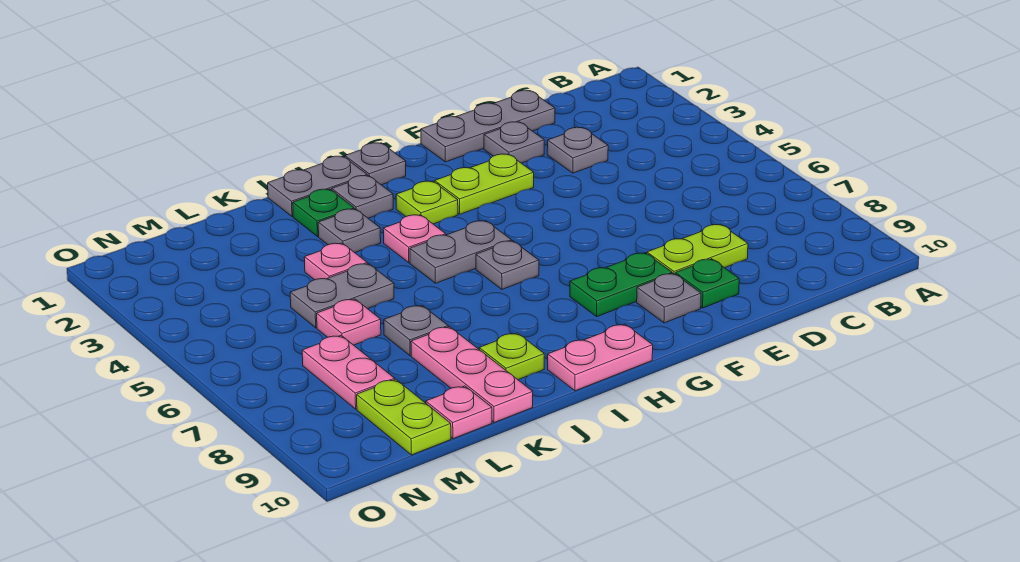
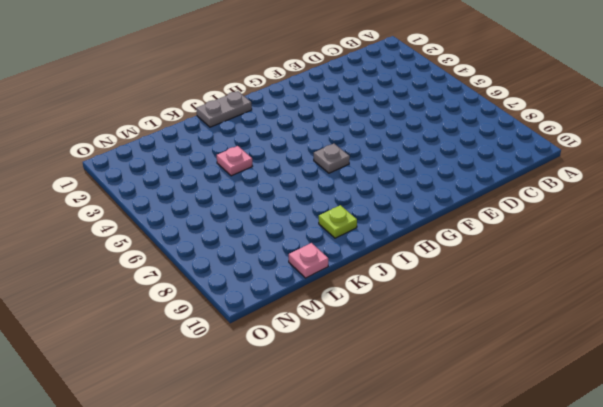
none -> grey 1x3 plate [421,90,555,162]
none -> grey 1x1 plate [547,127,608,173]
none -> lime 1x2 plate [647,224,748,274]

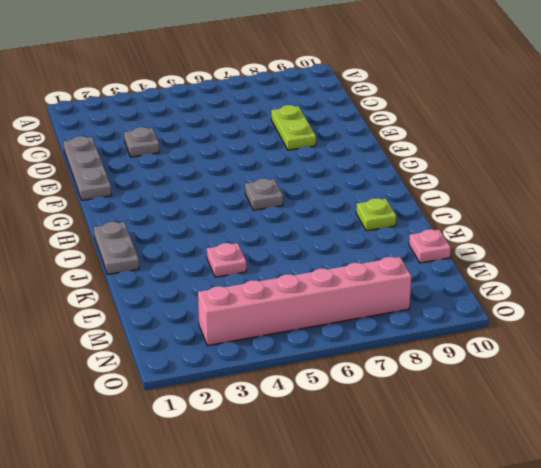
pink 1x6 brick [198,257,411,346] -> none
none -> grey 1x1 plate [484,122,544,163]
none -> green 1x1 plate [675,259,739,308]
none -> lime 1x2 plate [435,154,534,214]

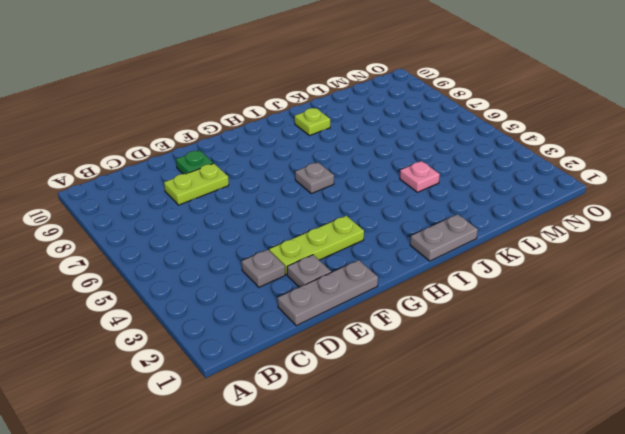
lime 1x3 plate [269,216,364,275] -> lime 1x2 plate [435,154,534,214]
none -> green 1x2 plate [570,253,672,316]
none -> grey 1x1 plate [637,273,701,323]
none -> grey 1x1 plate [345,143,406,185]

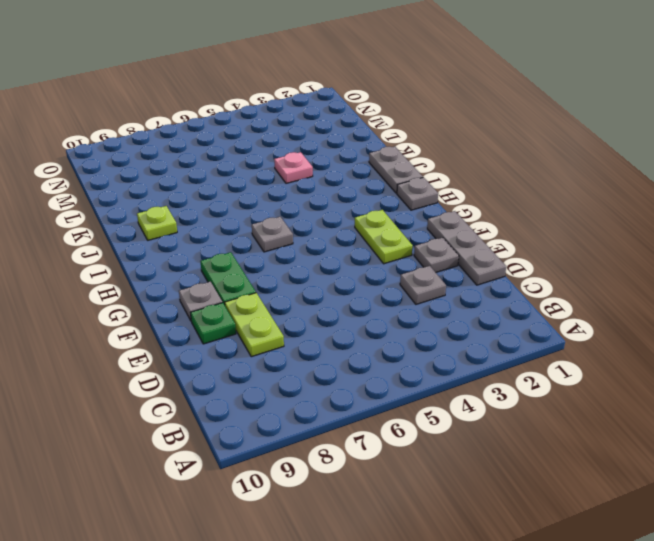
none -> lime 1x1 plate [396,181,458,224]
none -> grey 1x2 plate [410,221,511,283]
none -> pink 1x2 plate [548,324,653,391]

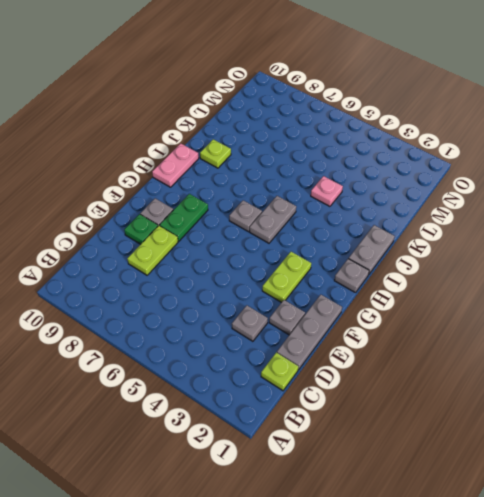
lime 1x1 plate [261,352,298,391] -> lime 1x1 plate moved to [396,181,458,224]
none -> grey 1x1 plate [332,176,393,218]
none -> pink 1x1 plate [383,215,446,263]
none -> green 1x1 plate [293,189,354,237]

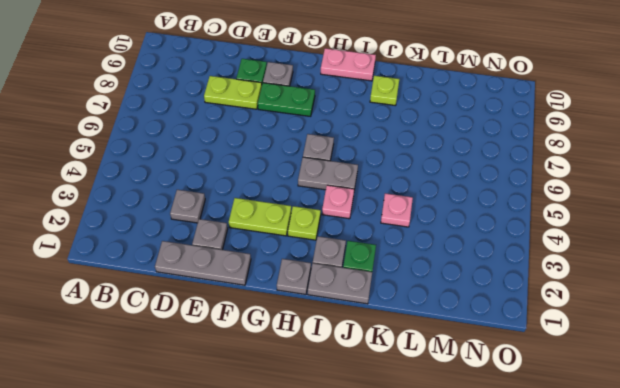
none -> grey 1x1 plate [318,209,381,252]
none -> grey 1x2 plate [290,263,394,328]
none -> grey 1x1 plate [384,305,448,356]

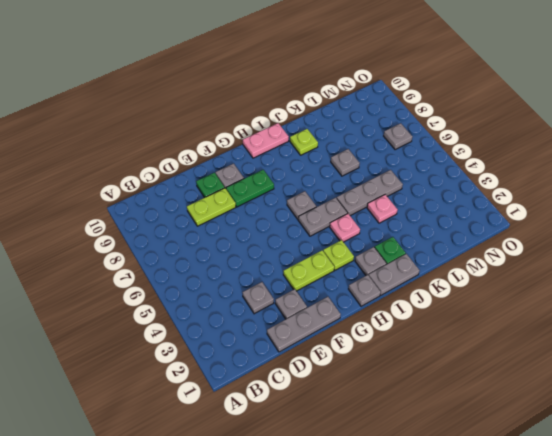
grey 1x3 plate [337,170,403,216] -> grey 1x2 plate [290,263,394,328]
grey 1x1 plate [384,123,412,150] -> grey 1x1 plate moved to [318,209,381,252]
none -> pink 1x3 plate [411,327,533,423]
none -> pink 1x1 plate [317,299,381,345]
none -> pink 1x1 plate [426,386,492,439]

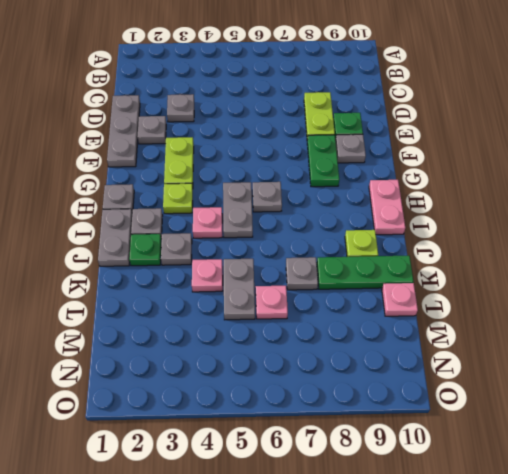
green 1x3 plate [317,256,414,289] -> pink 1x3 plate [411,327,533,423]
none -> pink 1x2 plate [302,335,395,409]
none -> lime 1x2 plate [357,379,451,455]

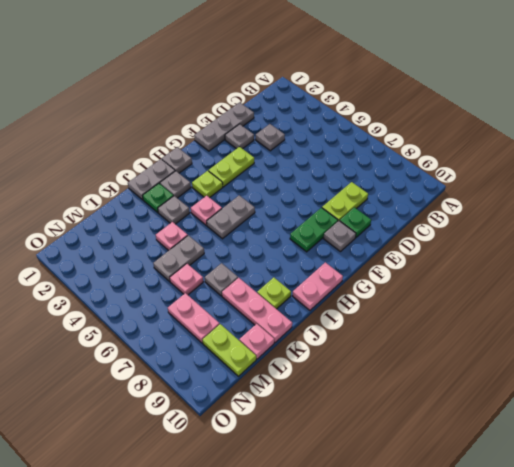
none -> grey 1x1 plate [476,241,539,289]

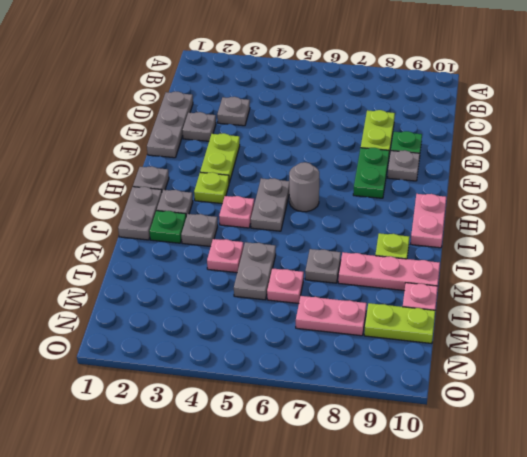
grey 1x1 round brick [289,162,319,212] -> grey 1x1 plate [476,241,539,289]

